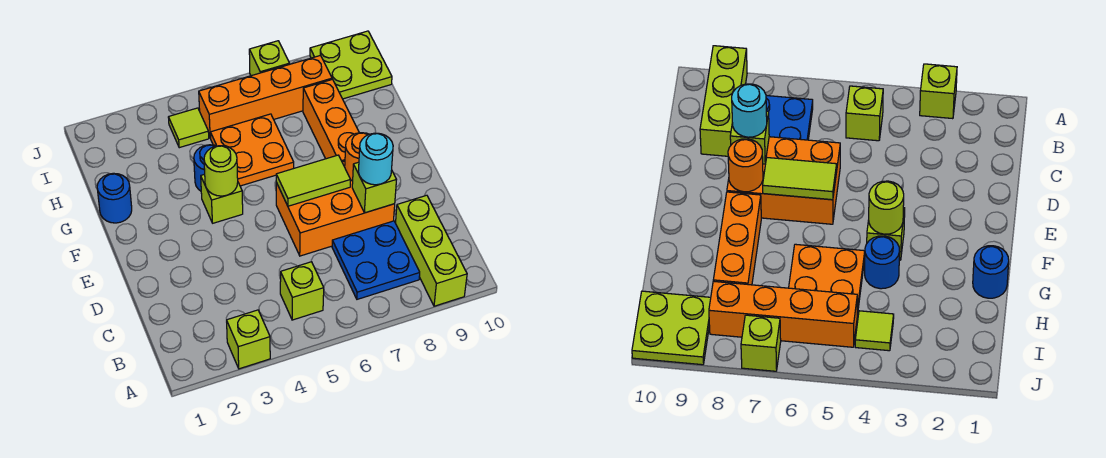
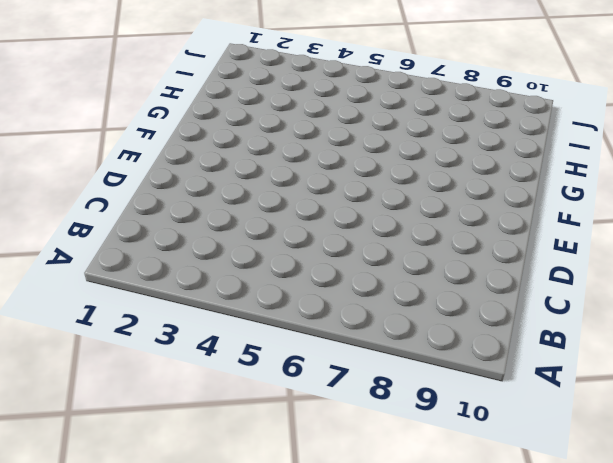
none -> lime 1x1 brick [227,310,270,369]
none -> lime 1x3 brick [396,195,467,306]
none -> lime 1x1 brick [280,262,324,320]

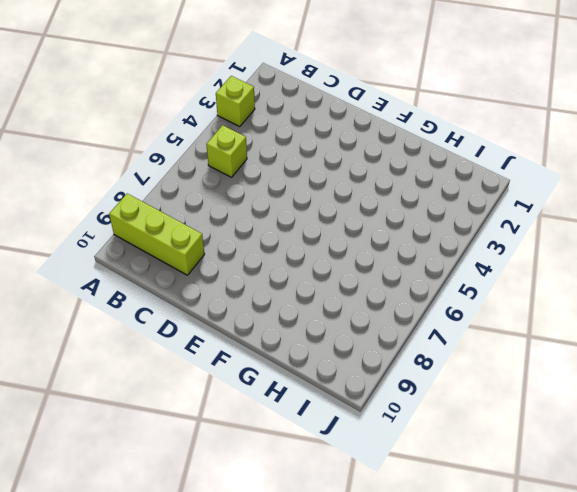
none -> blue 2x2 plate [332,221,420,299]
none -> orange 2x3 brick [276,161,395,256]
none -> lime 1x1 brick [201,174,243,223]

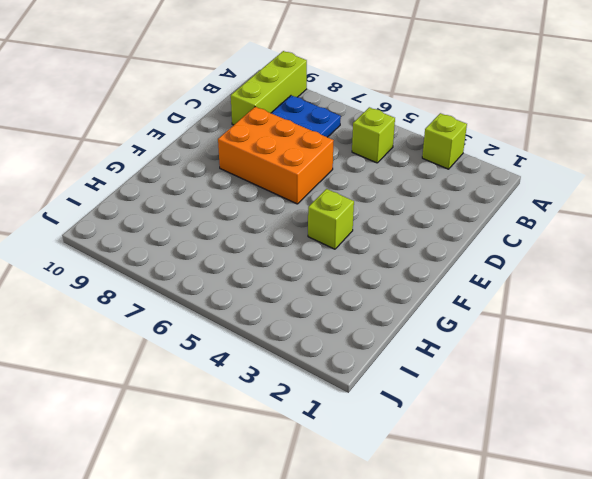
none -> orange 1x3 brick [303,79,359,162]
none -> blue 1x1 round brick [97,173,132,223]
none -> blue 1x1 round brick [194,145,215,191]

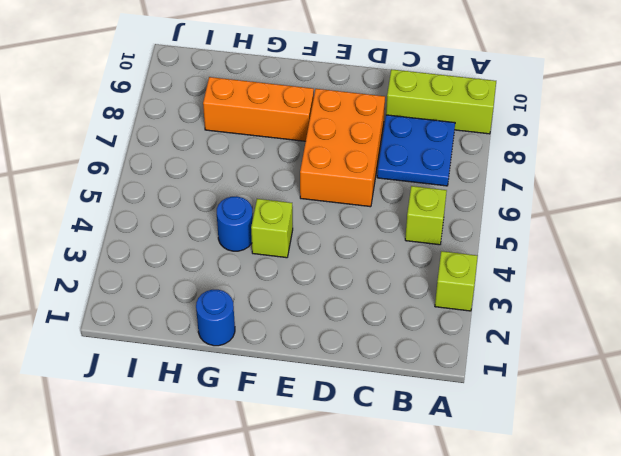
none -> orange 2x2 plate [211,114,294,186]
none -> lime 1x1 tile [168,108,209,148]
none -> orange 1x4 brick [199,55,332,138]

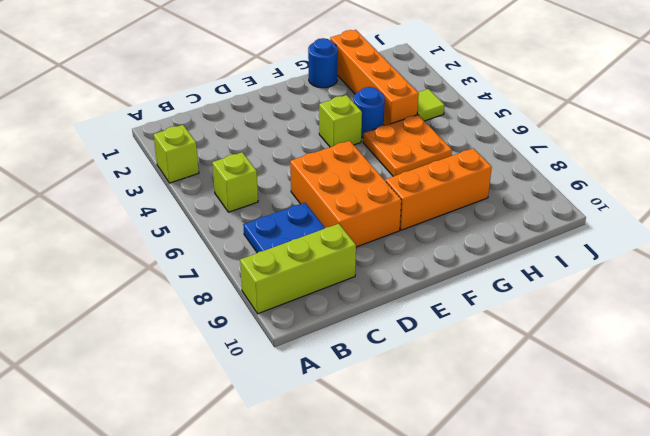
orange 1x4 brick [330,30,419,125] -> orange 1x4 brick moved to [199,55,332,138]
none -> lime 2x2 plate [310,31,392,99]
none -> lime 1x1 brick [249,41,290,76]
none -> lime 1x1 brick [352,162,396,213]

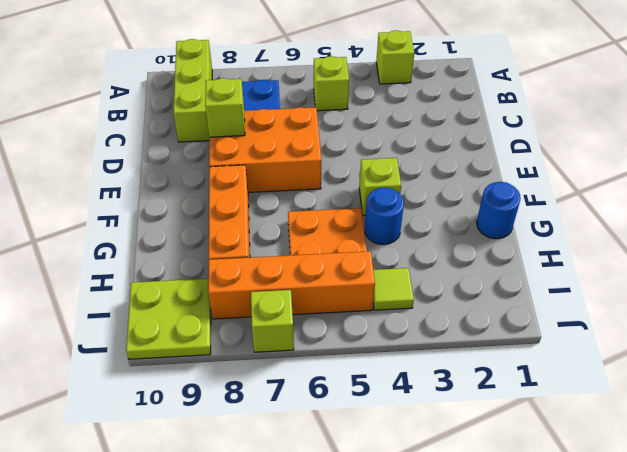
none -> lime 1x2 tile [276,155,350,206]
none -> orange 1x1 round brick [345,133,369,181]
none -> lime 1x1 round brick [204,146,238,196]

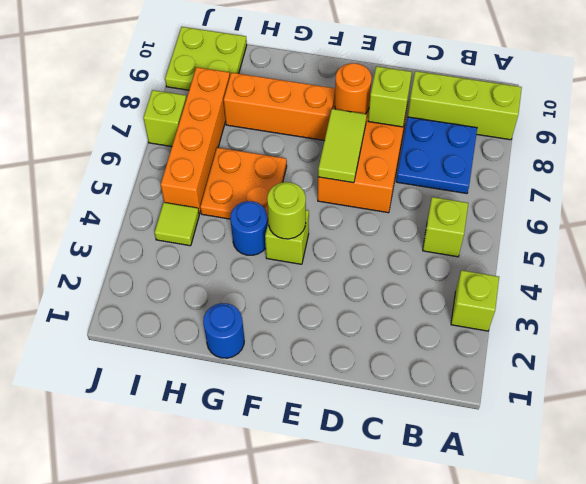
none -> cyan 1x1 round brick [358,133,393,185]

